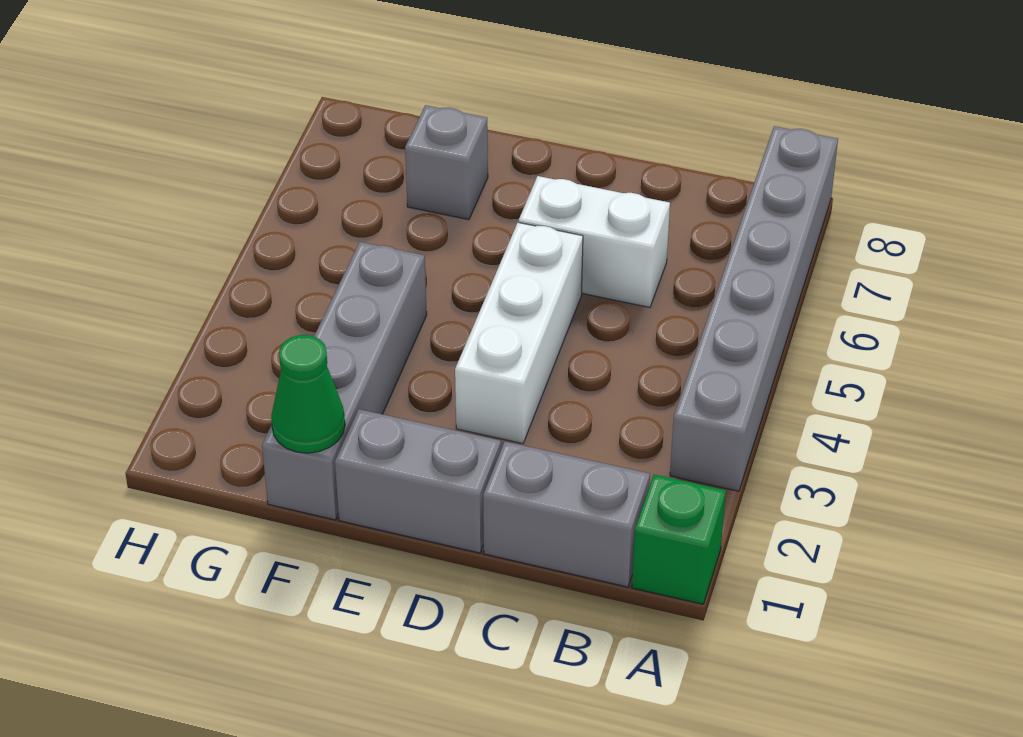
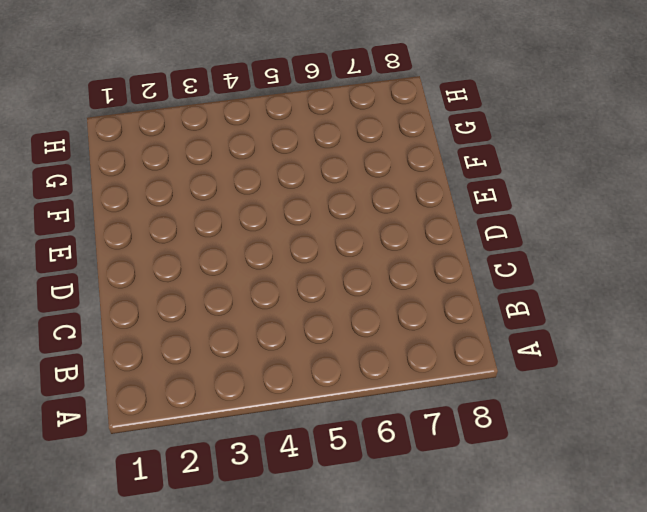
none -> green 1x1 brick [632,475,726,604]
none -> grey 1x6 brick [670,126,838,491]

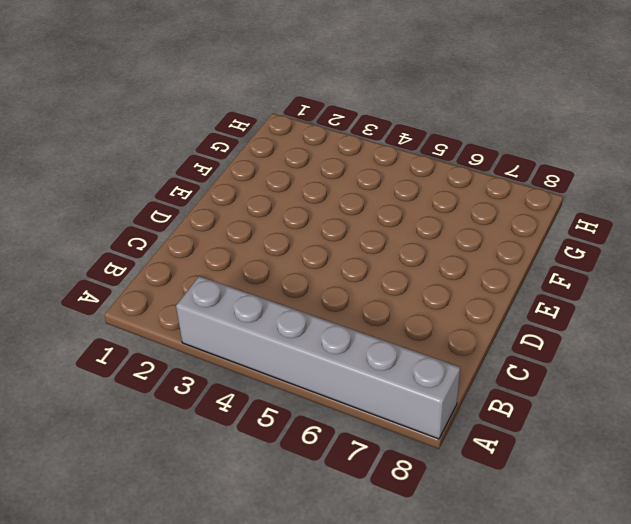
none -> green 1x1 brick [632,475,726,604]
none -> grey 1x2 brick [483,442,650,587]

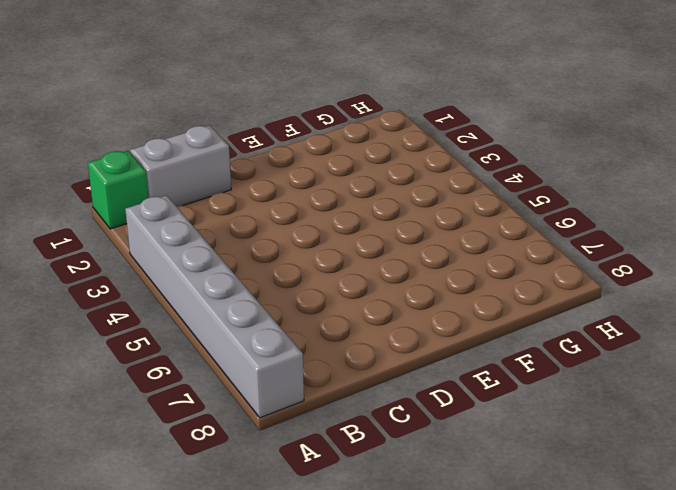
none -> white 1x2 brick [519,176,670,307]
none -> grey 1x2 brick [335,409,501,553]

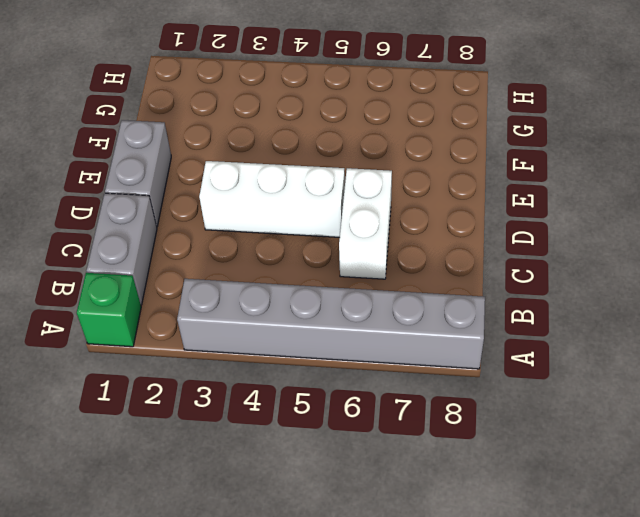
none -> grey 1x4 brick [262,242,427,520]
none -> grey 1x1 brick [405,105,488,220]

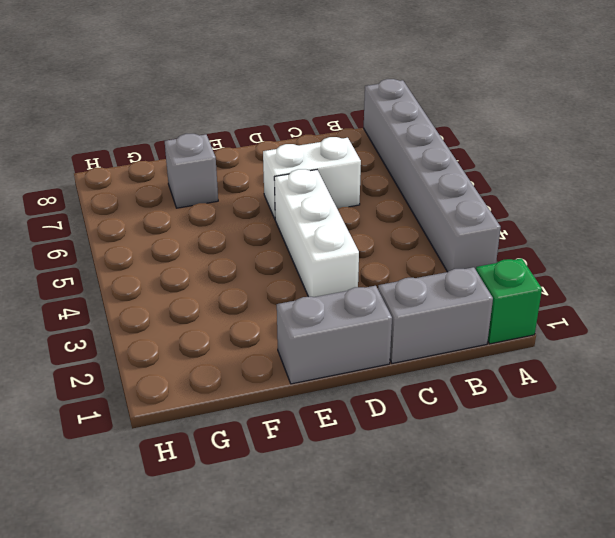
none -> grey 1x4 brick [262,242,427,520]
none -> green 1x1 cone [271,335,345,453]

